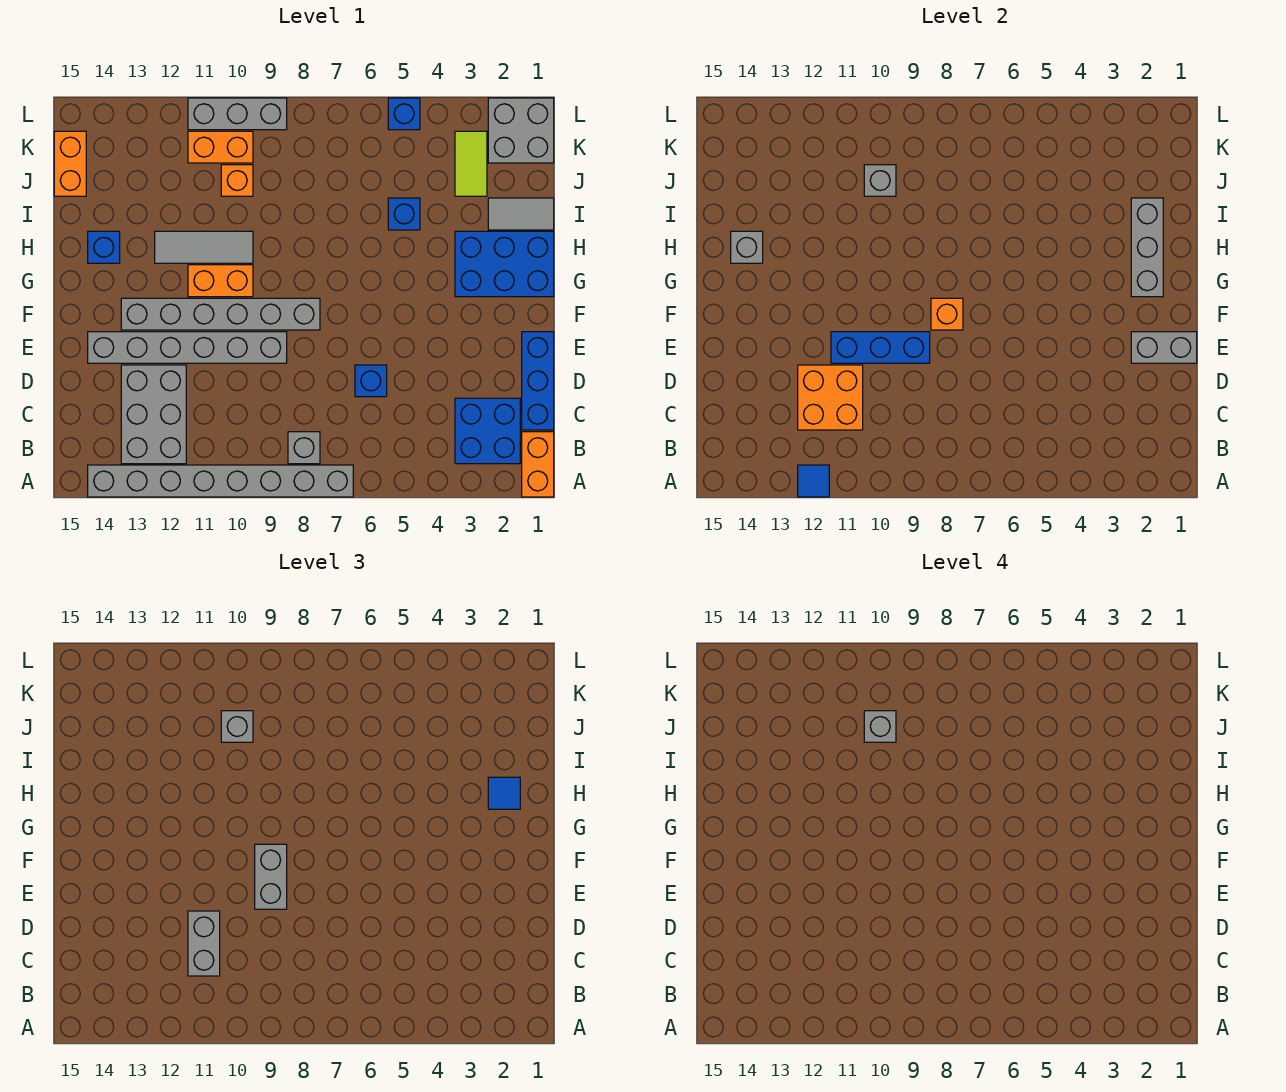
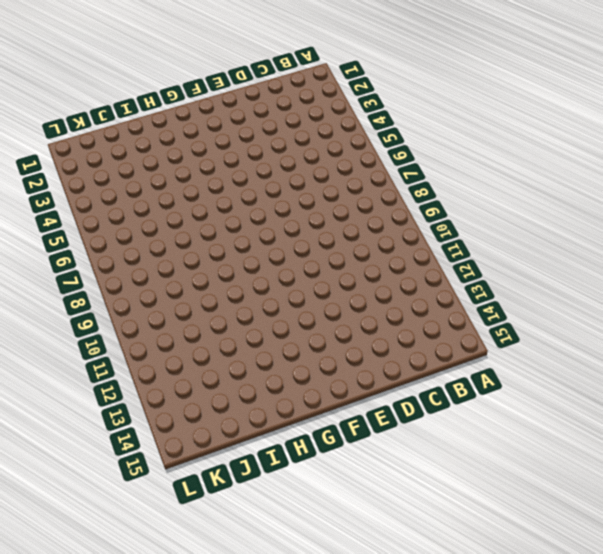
none -> orange 1x2 brick [522,432,554,497]
none -> grey 1x8 brick [88,465,353,497]
none -> blue 2x2 brick [455,398,520,464]
none -> grey 1x1 brick [288,432,320,464]

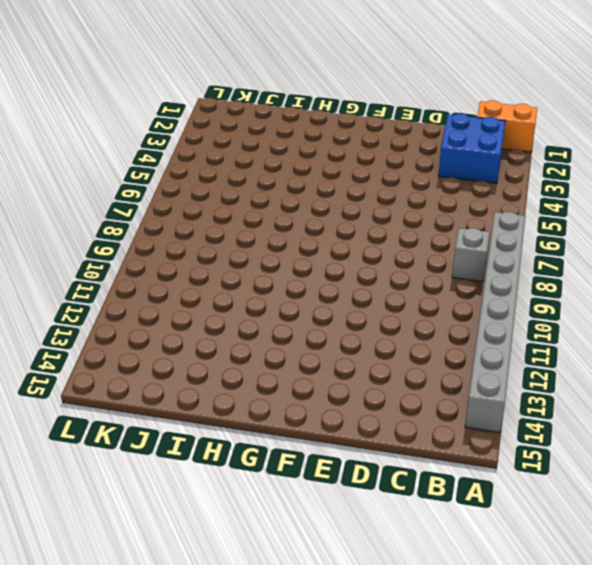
none -> grey 2x3 brick [121,365,186,464]
none -> blue 1x3 brick [522,332,554,430]
none -> blue 1x1 brick [355,365,387,397]
none -> grey 1x6 brick [88,332,287,363]

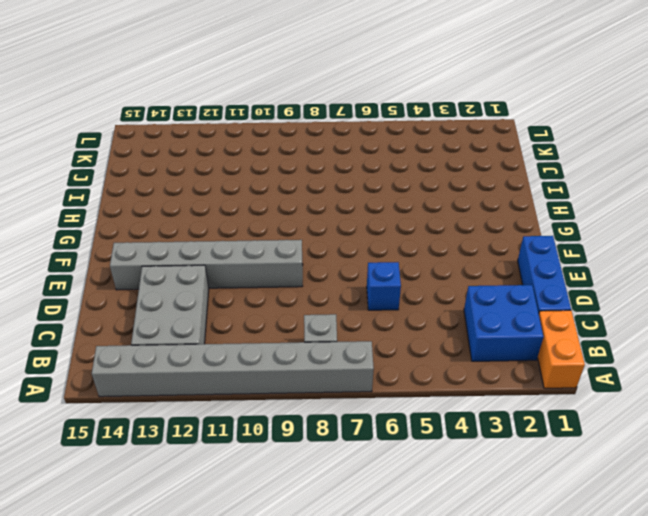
none -> grey 1x6 brick [121,298,320,330]
none -> blue 2x3 brick [455,231,554,297]
none -> orange 1x2 brick [188,265,253,297]
none -> grey 1x3 tile [155,231,253,263]

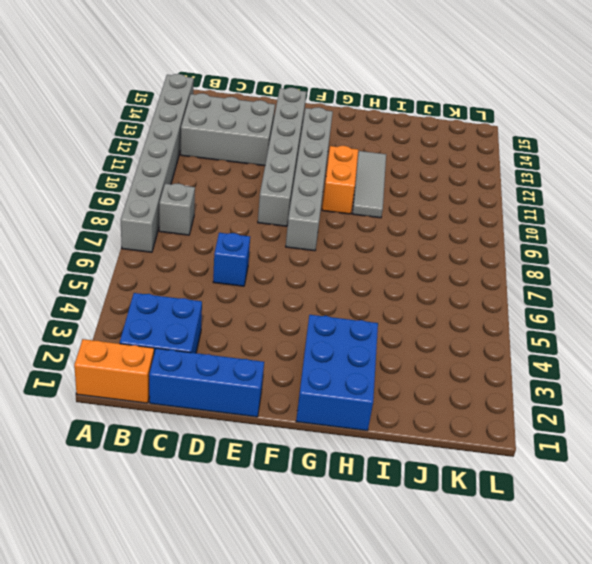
none -> blue 1x1 brick [88,231,120,263]
none -> grey 1x2 tile [488,198,554,230]
none -> blue 1x1 brick [388,198,420,230]
none -> lime 1x2 tile [455,131,487,196]

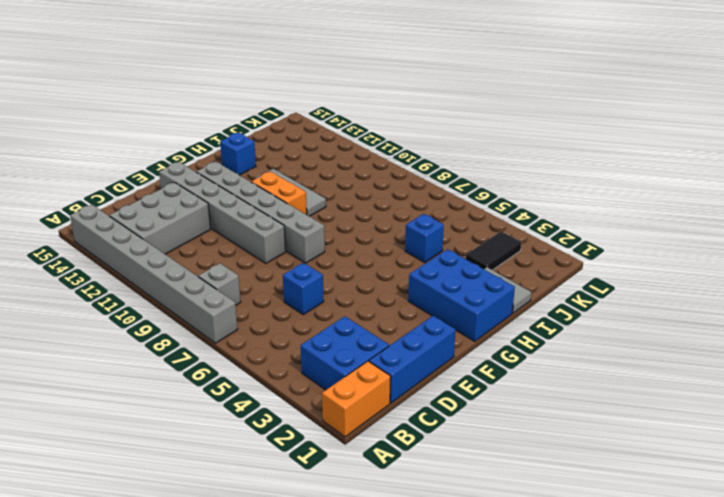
black 1x2 tile [466,231,522,270] -> lime 1x2 tile [455,131,487,196]
none -> orange 1x1 brick [221,165,253,196]
none -> orange 1x2 brick [54,131,86,196]
none -> grey 2x2 brick [488,98,554,163]
none -> orange 1x2 brick [188,131,253,163]

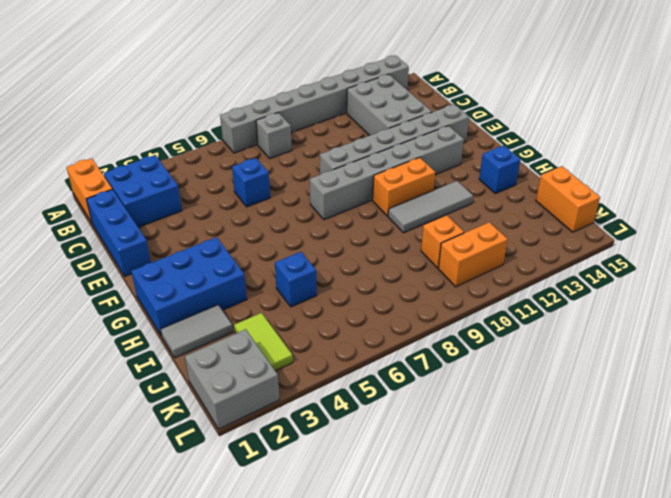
none -> blue 1x1 brick [388,98,420,130]
none -> grey 1x3 brick [188,98,287,130]
none -> blue 1x1 tile [798,465,829,497]
none -> orange 2x2 brick [798,365,863,430]

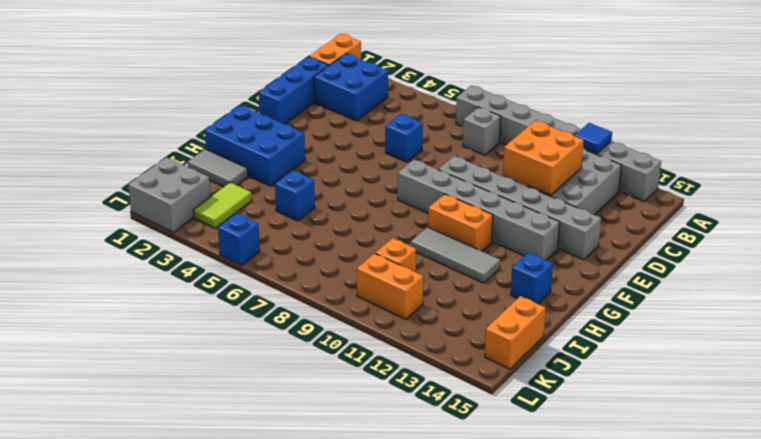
none -> grey 1x3 brick [188,98,287,130]
none -> grey 1x2 brick [1131,332,1197,363]
none -> blue 1x3 brick [831,332,930,363]
none -> orange 1x1 brick [931,298,963,330]

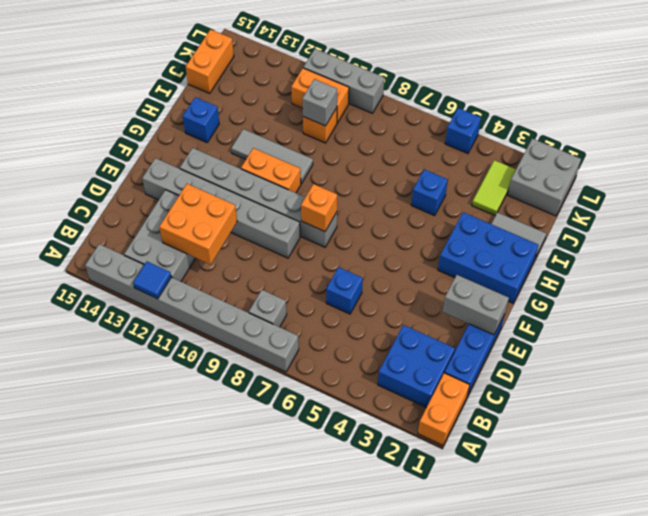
none -> blue 1x3 brick [831,332,930,363]
none -> grey 1x3 brick [1131,198,1163,297]
none -> grey 1x1 brick [731,231,763,263]
none -> grey 1x2 brick [188,911,220,976]

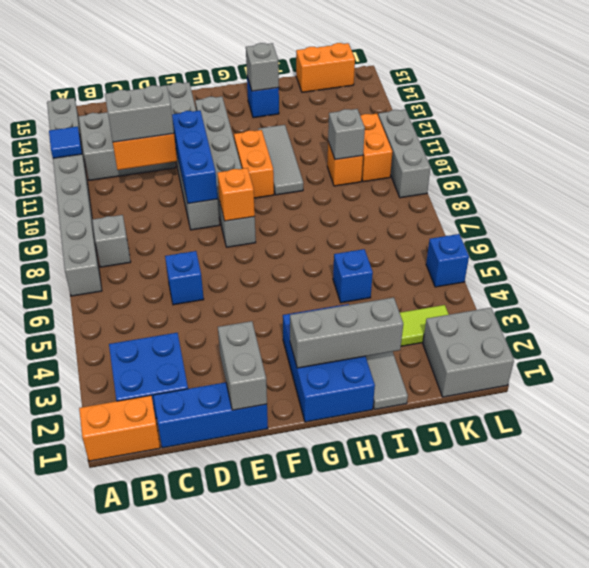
none -> grey 1x2 brick [255,844,287,909]
none -> blue 1x1 tile [488,777,520,809]
none -> grey 1x1 brick [221,711,253,742]
none -> grey 1x1 brick [864,711,896,742]

